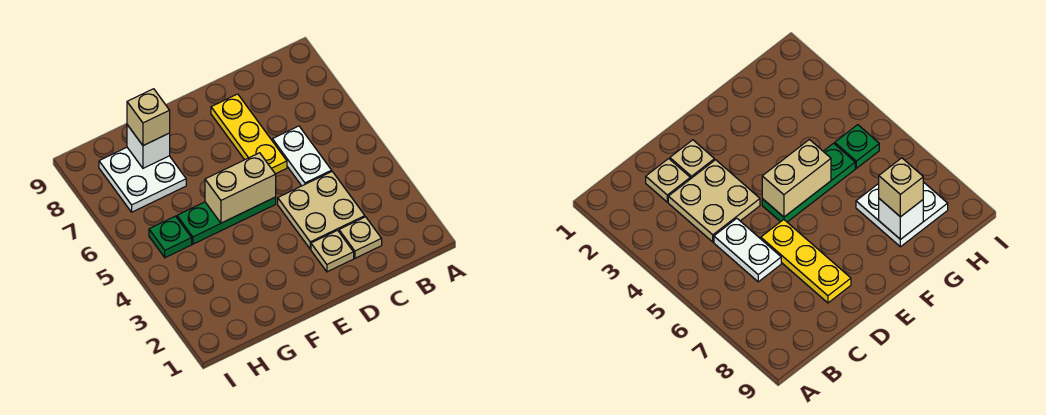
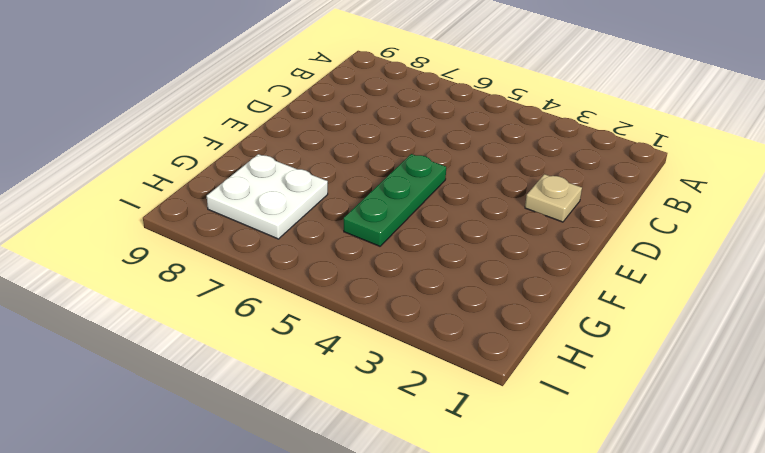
none -> tan 1x1 plate [339,217,382,258]
none -> tan 2x2 plate [278,172,365,249]

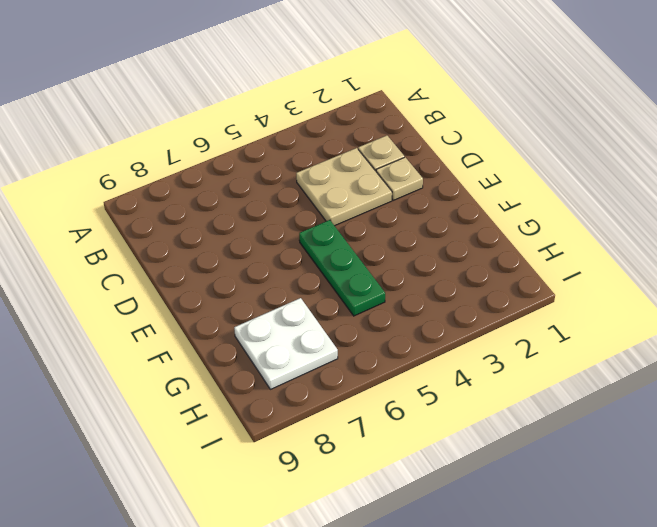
none -> white 1x2 plate [272,126,332,186]
none -> yellow 1x3 plate [211,94,287,174]

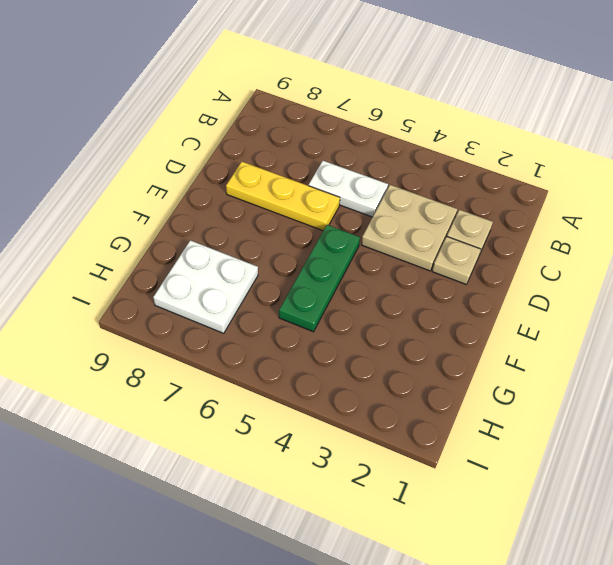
none -> green 1x1 plate [149,216,192,258]
none -> tan 1x2 brick [205,153,276,223]

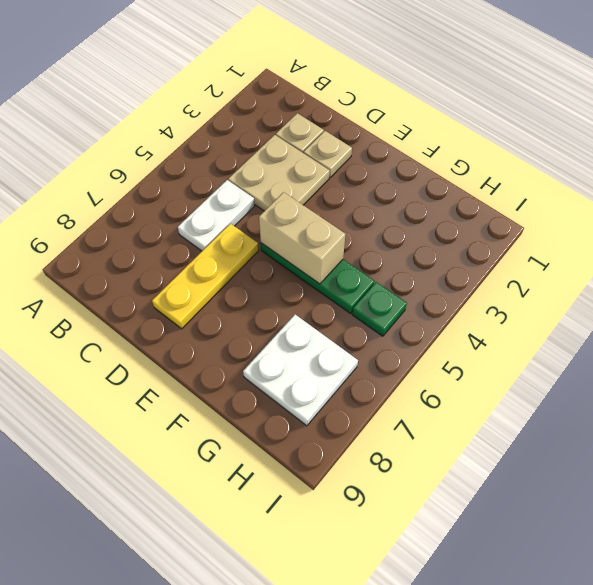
none -> white 1x1 brick [127,125,170,168]
none -> tan 1x1 brick [127,89,170,146]

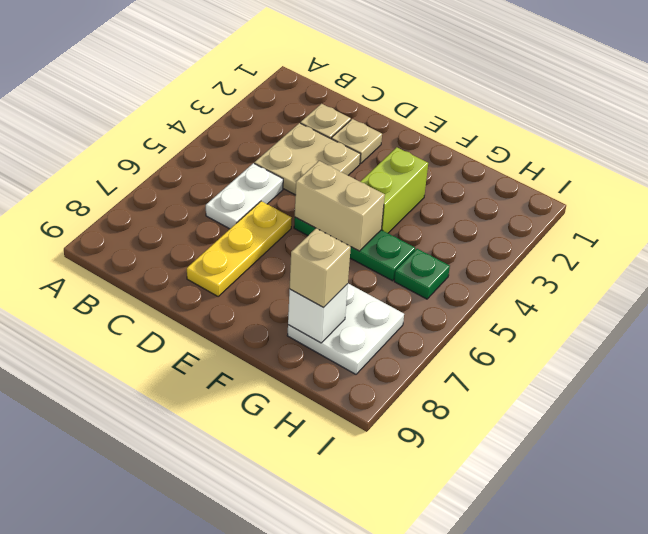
lime 1x2 brick [360,147,428,233] -> none

